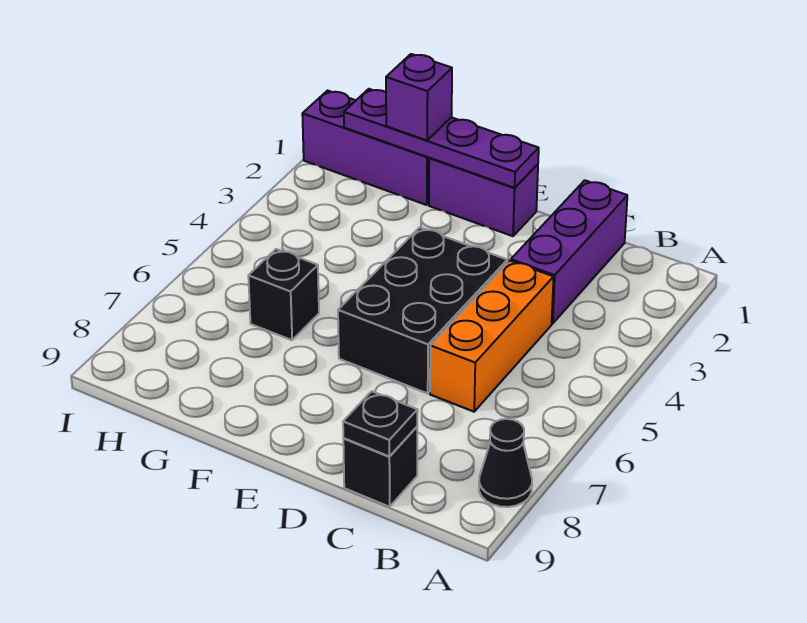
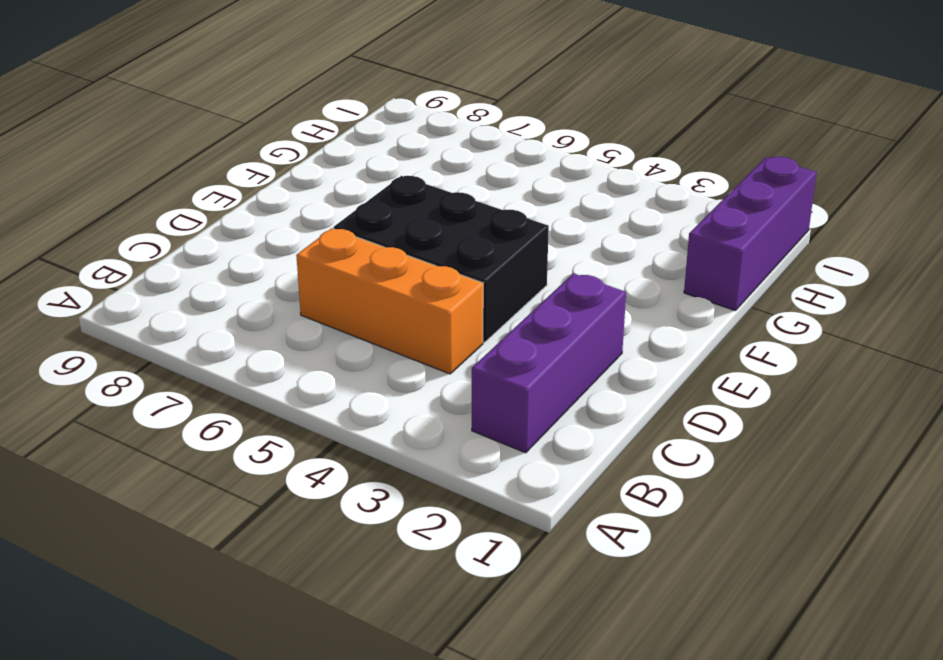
purple 1x3 brick [472,273,626,453] -> purple 1x3 brick turned to [511,180,627,324]
none -> black 1x1 cone [479,419,532,507]
none -> black 1x1 brick [343,427,417,507]

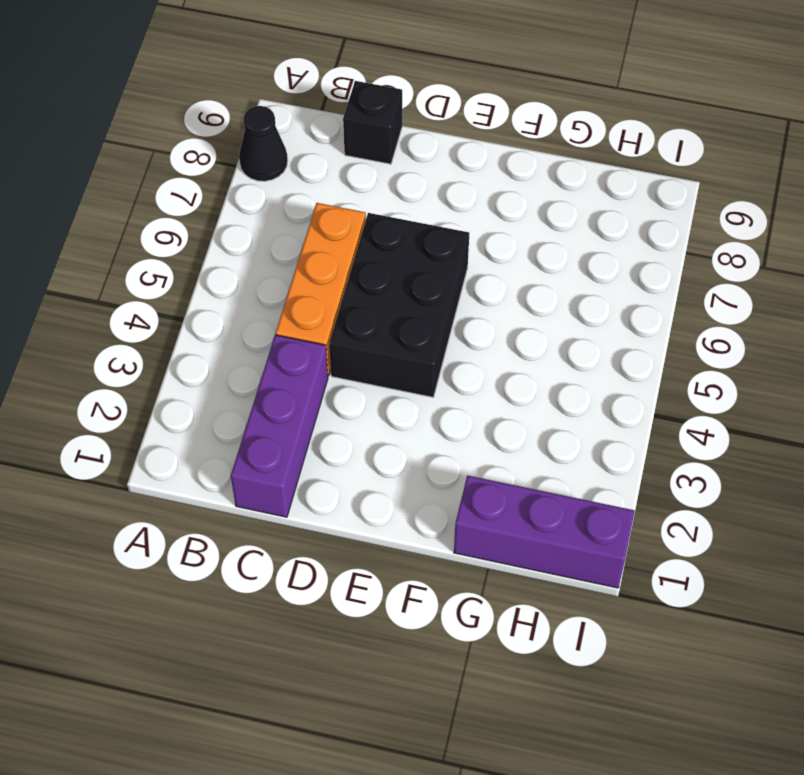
none -> purple 1x2 brick [429,158,538,236]
none -> black 1x1 brick [248,249,319,340]

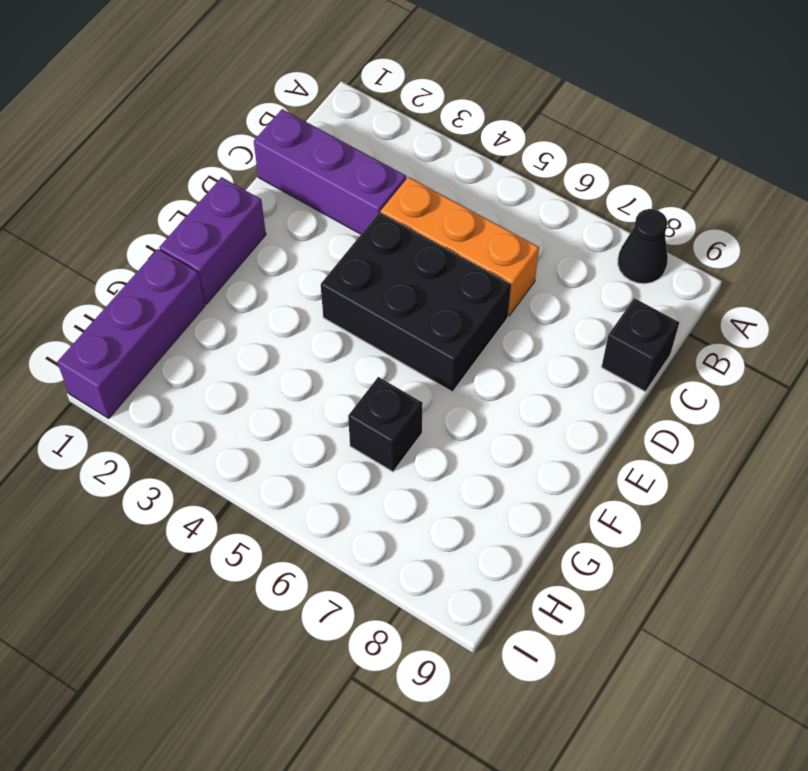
none -> black 1x1 plate [343,391,418,457]
none -> purple 1x4 plate [344,89,539,188]

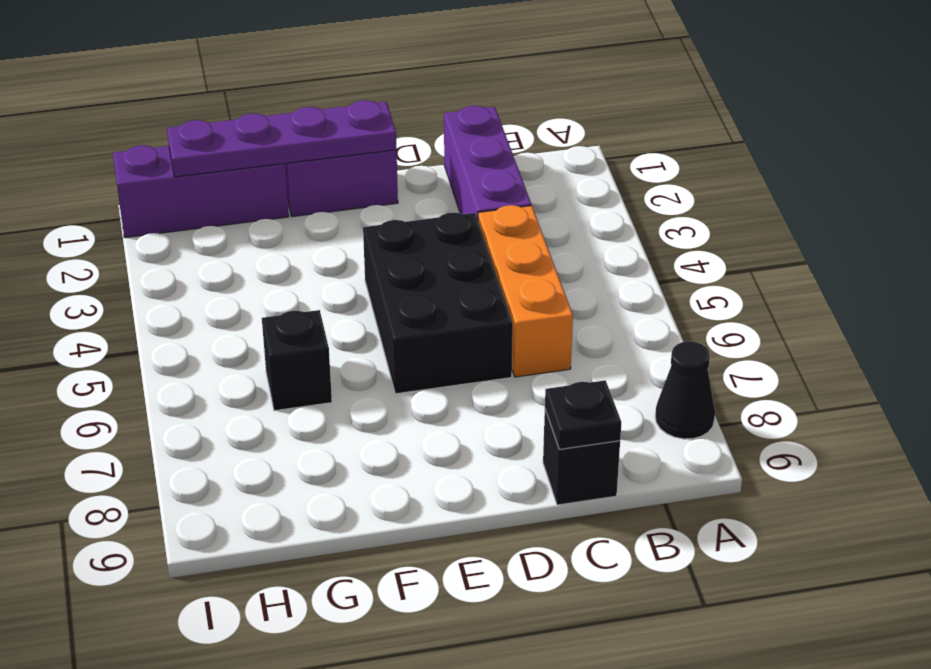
none -> purple 1x1 brick [386,54,452,140]

